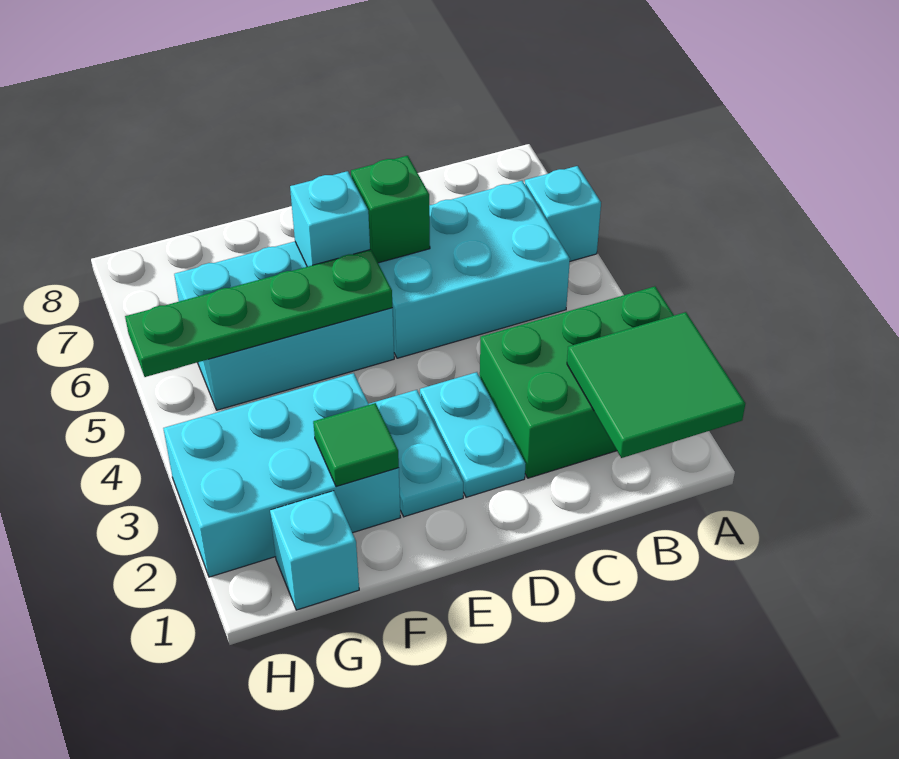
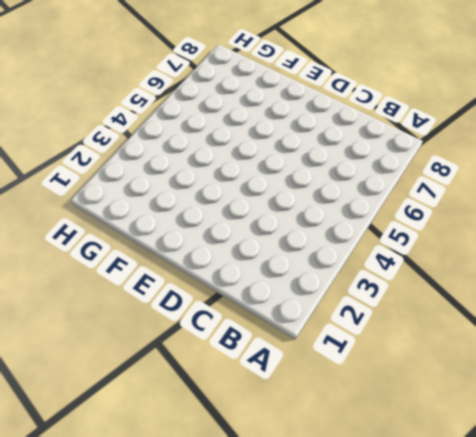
none -> green 2x3 brick [480,286,674,478]
none -> cyan 1x1 brick [525,166,601,261]
none -> cyan 2x3 brick [378,181,570,358]

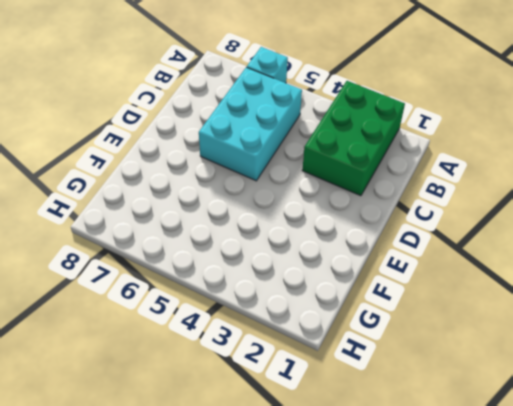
none -> cyan 1x2 plate [420,372,526,497]
none -> cyan 1x2 plate [369,390,463,517]
none -> cyan 2x3 brick [174,242,394,410]

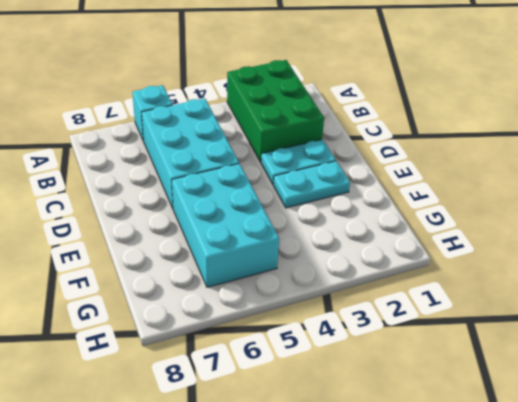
none -> cyan 2x3 brick [163,373,401,577]
none -> cyan 1x1 brick [270,491,359,610]
none -> green 2x2 tile [567,312,745,458]

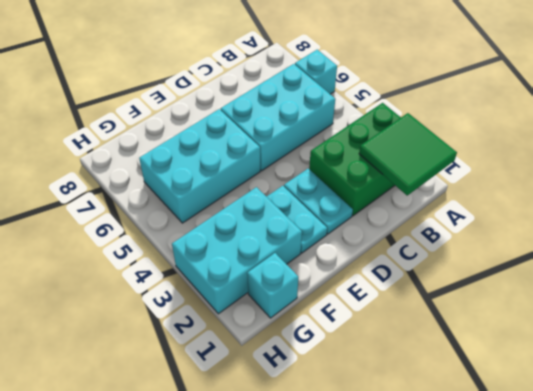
none -> green 1x1 brick [351,156,430,263]
none -> green 1x4 plate [125,250,393,377]
none -> cyan 1x1 brick [290,171,370,267]

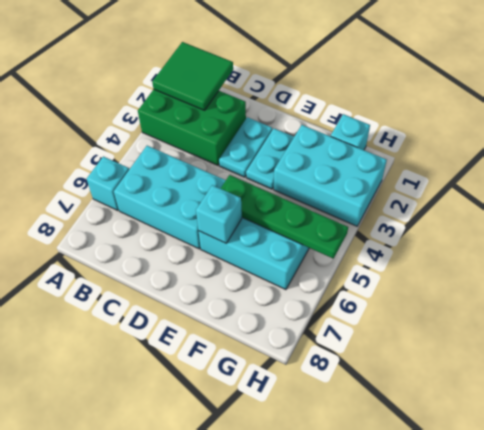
none -> green 1x1 brick [351,156,430,263]
none -> green 1x1 tile [313,403,399,487]

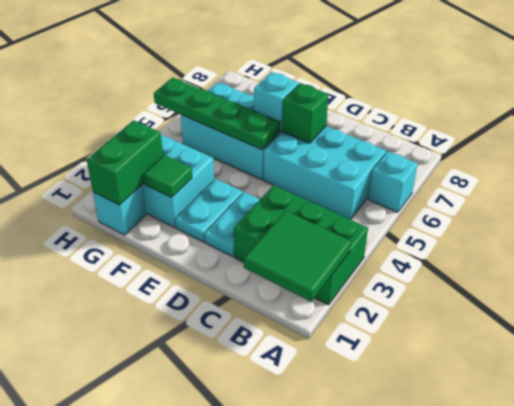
green 1x2 brick [87,120,163,205] -> none

